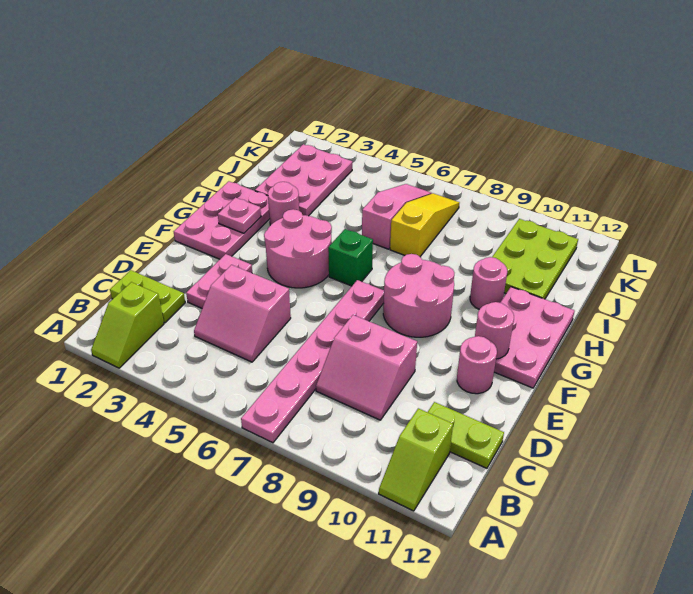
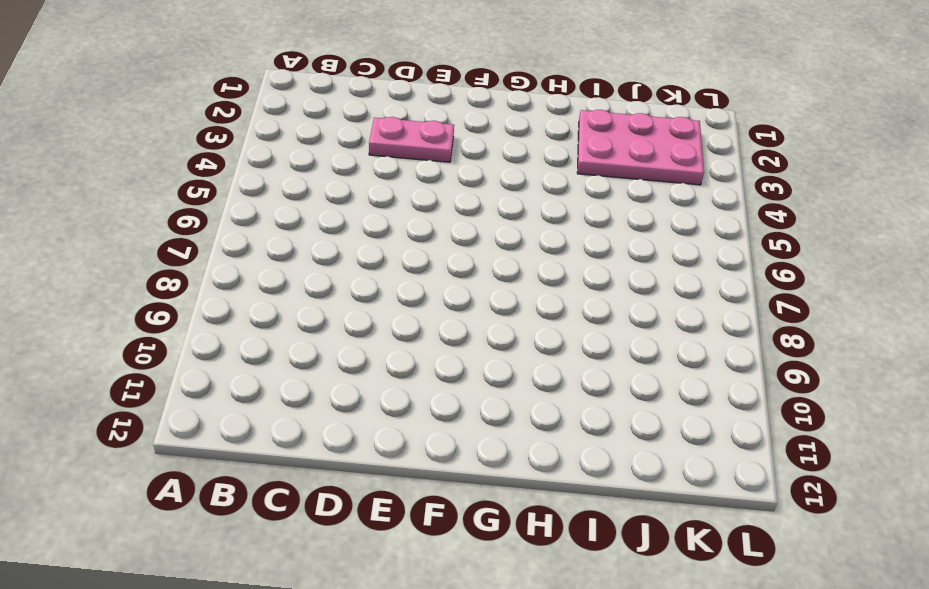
none -> lime 1x2 slope [91,282,164,368]
none -> pink 1x6 plate [241,280,384,443]
none -> lime 1x2 slope [379,408,453,511]

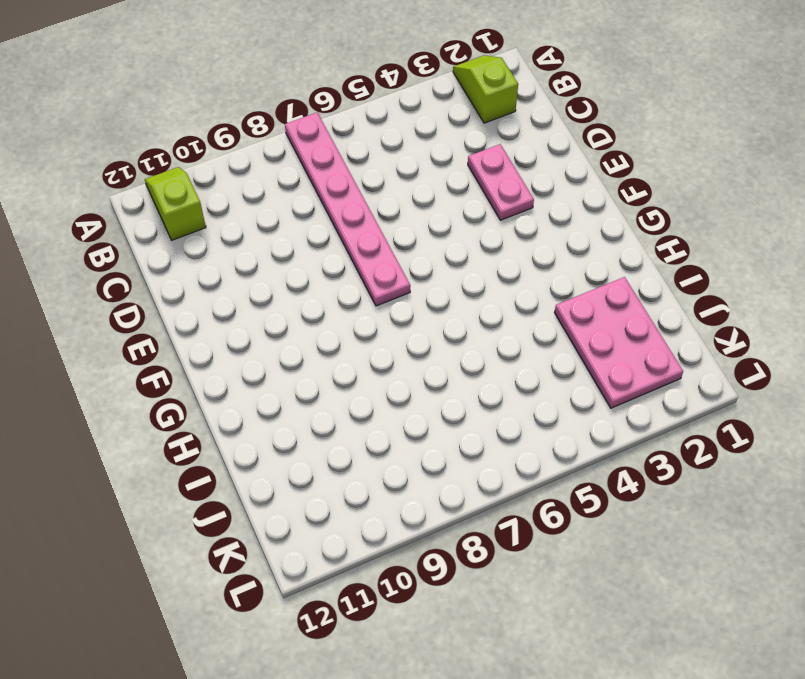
none -> lime 1x2 plate [110,270,185,323]
none -> pink 2x2 slope [194,265,291,362]
none -> pink 2x2 slope [316,315,417,420]

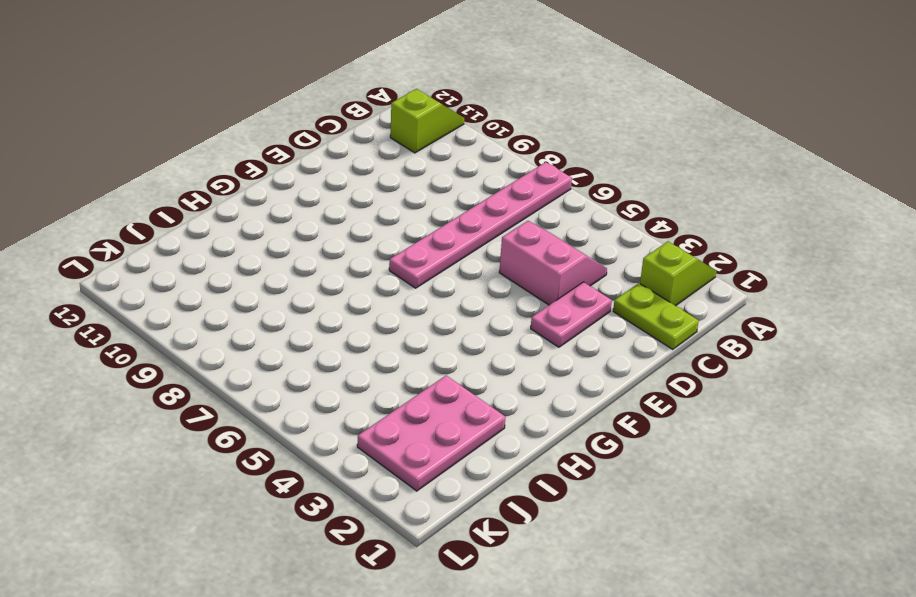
none -> pink 2x2 slope [316,315,417,420]
none -> lime 1x2 plate [428,402,504,468]
none -> pink 1x1 round brick [457,336,497,394]

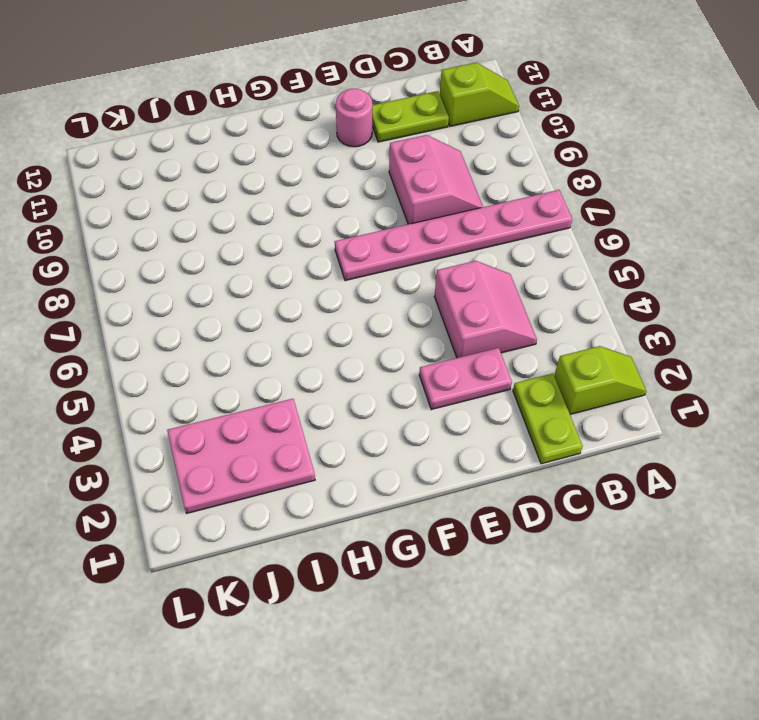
lime 1x2 plate [372,91,449,142] -> lime 1x2 plate turned to [428,402,504,468]
none -> pink 2x3 plate [174,181,270,259]
none -> pink 2x2 round brick [264,209,332,288]
none -> pink 2x2 round brick [383,254,454,337]

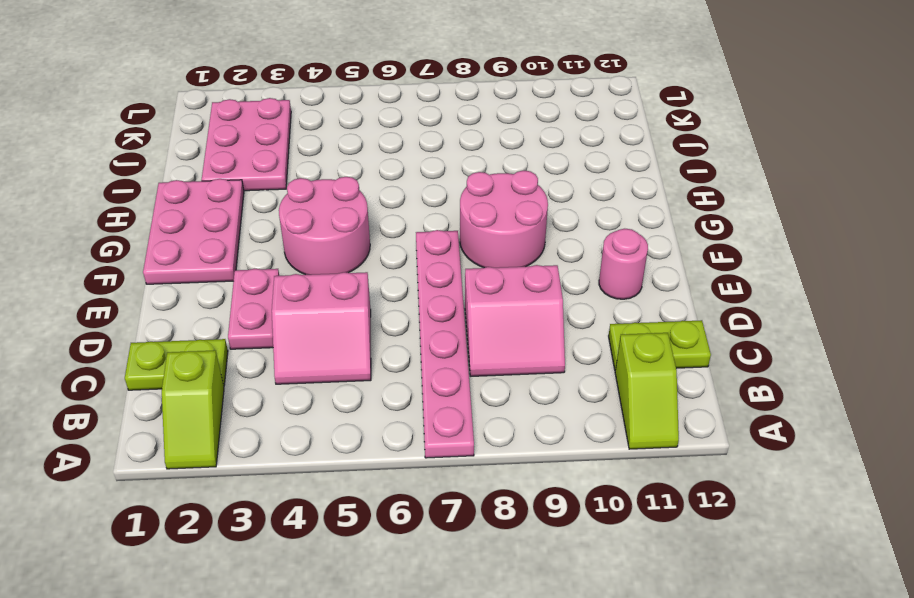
none -> pink 2x3 plate [494,287,574,388]
none -> green 1x1 brick [328,229,373,286]
none -> pink 1x1 round brick [268,182,299,225]

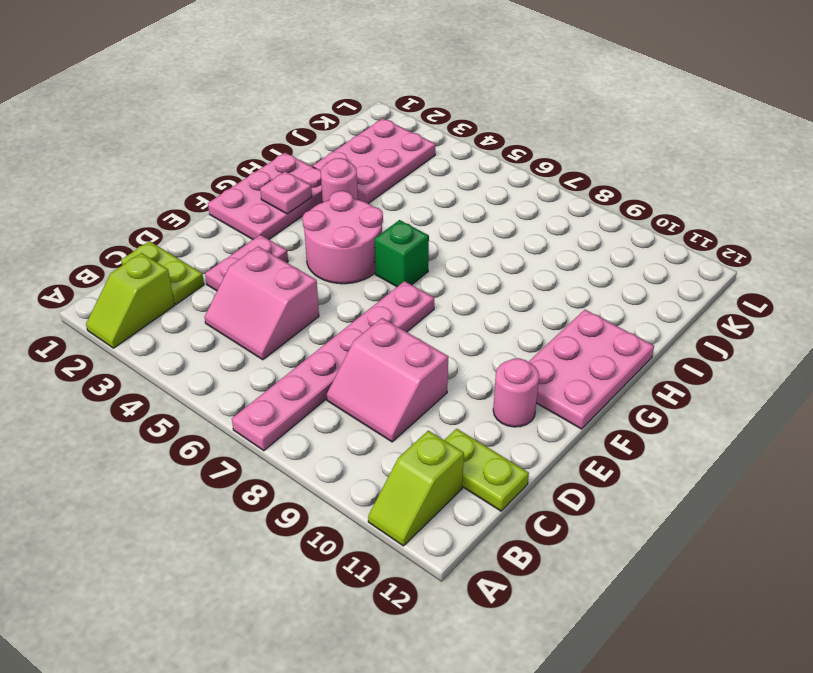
none -> pink 2x2 round brick [383,254,454,337]
none -> pink 1x1 round brick [470,257,507,309]
none -> pink 1x3 slope [362,184,432,249]

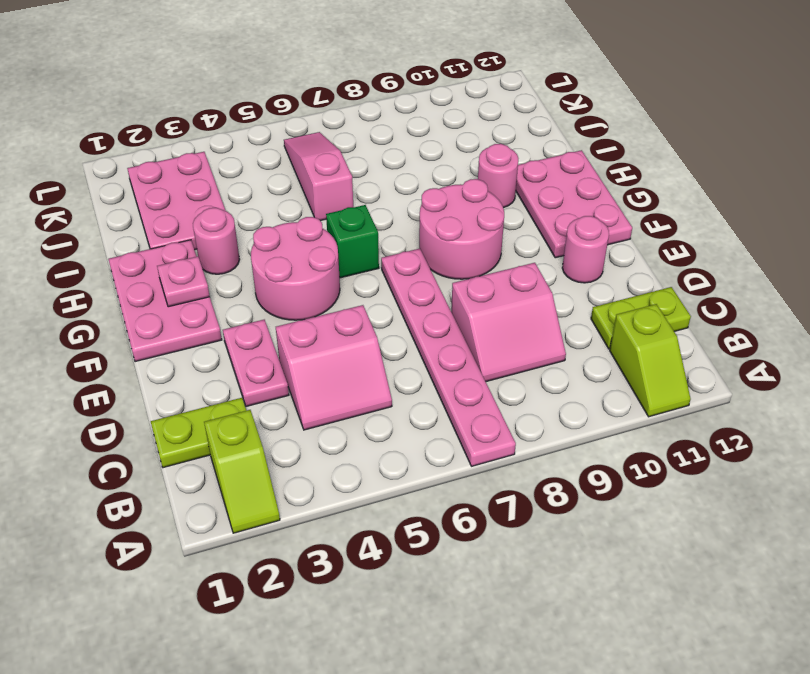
none -> yellow 1x3 slope [390,193,459,256]
none -> lime 2x3 plate [492,219,578,299]
none -> pink 1x1 round brick [475,302,514,359]

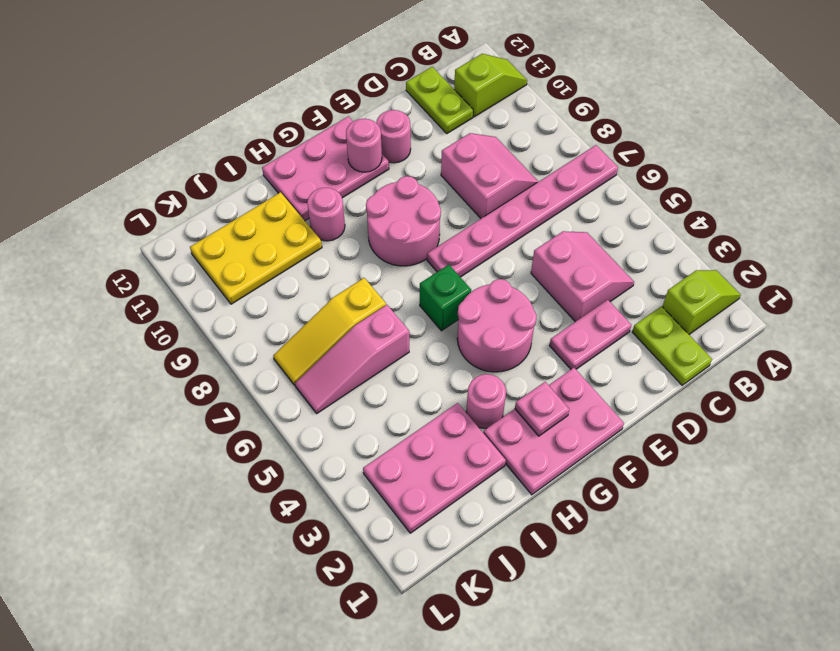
yellow 2x3 plate [190,192,322,304] -> lime 2x3 plate [492,219,578,299]

